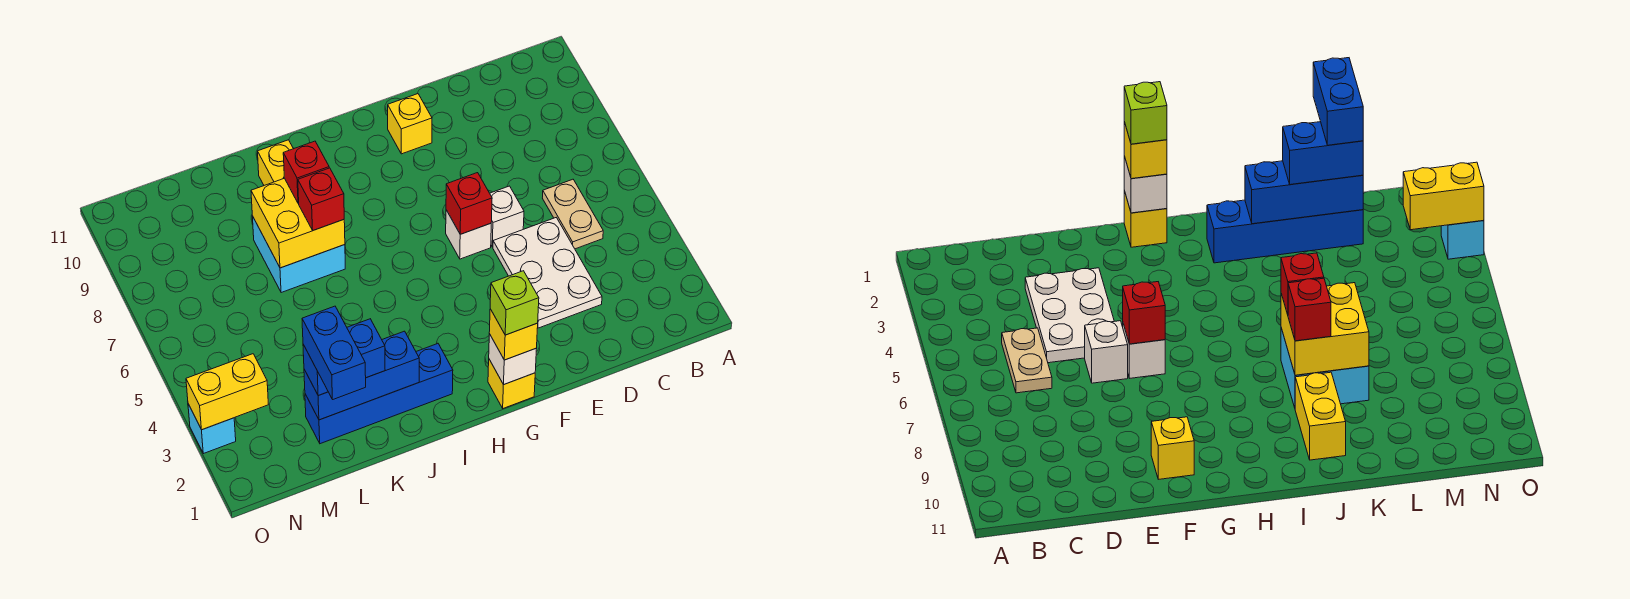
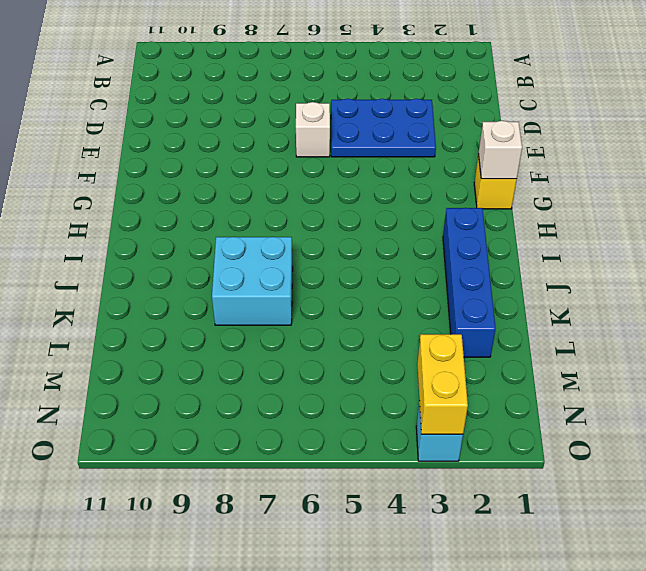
blue 2x3 plate [331,99,436,157] -> white 2x3 plate [493,218,602,328]
none -> tan 1x2 plate [543,179,603,249]
none -> white 1x1 brick [446,210,491,259]
none -> yellow 1x1 brick [388,94,432,154]

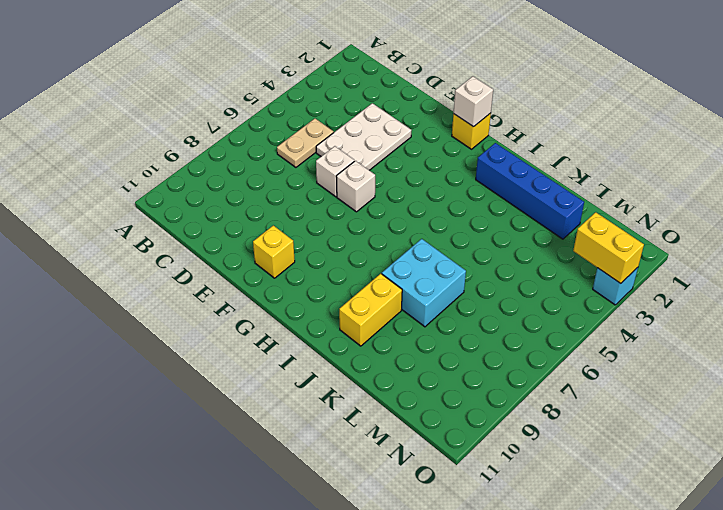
none -> red 1x1 brick [446,173,492,234]
none -> blue 1x3 brick [304,331,419,420]
none -> yellow 2x2 brick [251,178,345,268]

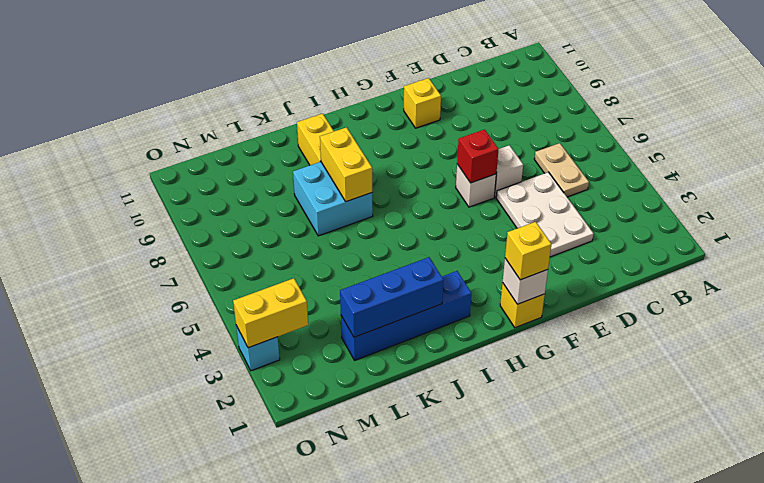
yellow 1x2 brick [320,127,372,202] -> yellow 2x2 brick [251,178,345,268]
none -> red 1x1 brick [298,168,344,230]
none -> red 1x1 brick [283,141,329,203]
none -> blue 1x2 brick [303,319,385,396]

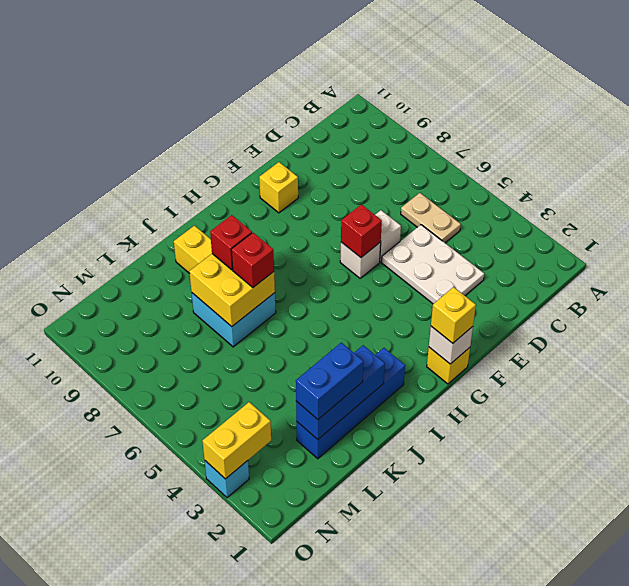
none -> lime 1x1 brick [490,271,539,335]
none -> blue 1x2 brick [302,306,366,399]

